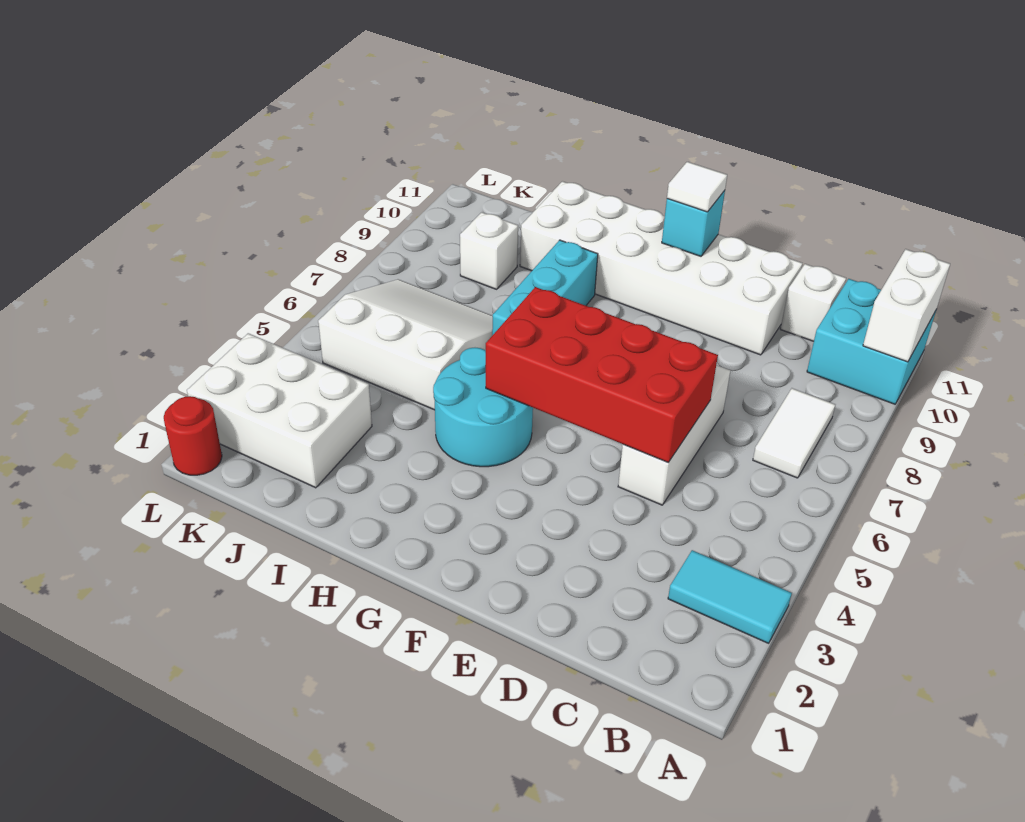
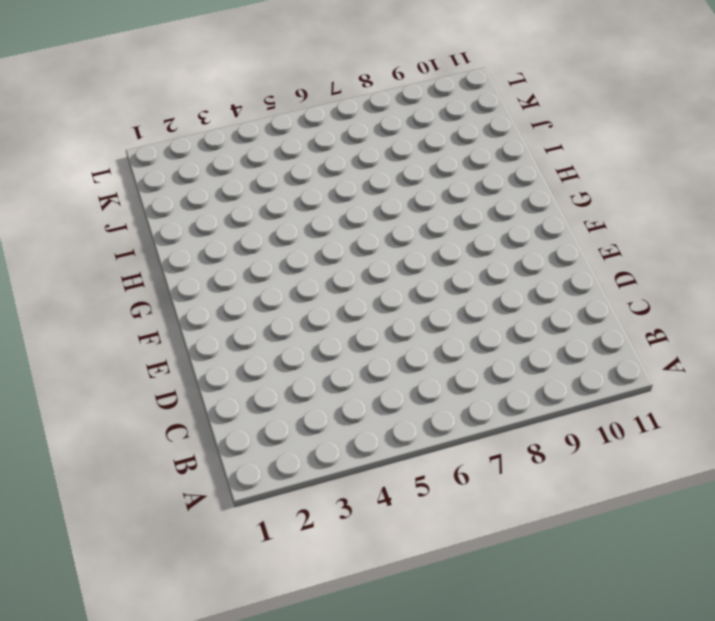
none -> cyan 1x2 tile [668,550,792,643]
none -> cyan 2x2 brick [807,279,936,404]
none -> white 1x2 tile [753,388,835,478]

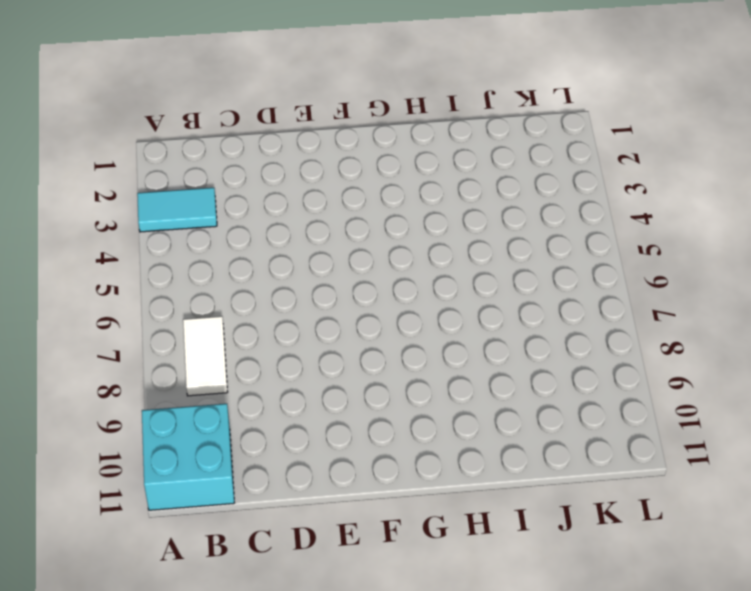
none -> white 1x1 brick [780,264,846,341]
none -> white 1x3 brick [618,365,730,505]
none -> white 2x6 brick [520,181,803,355]

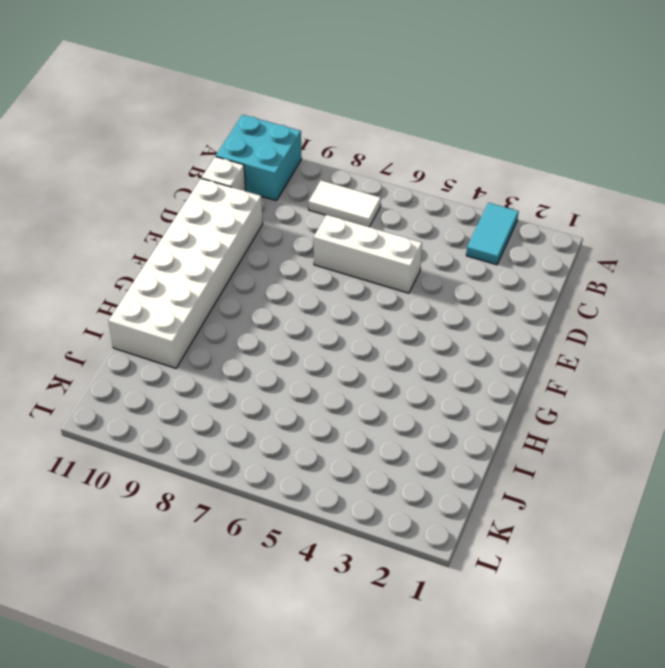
none -> cyan 2x2 round brick [433,348,533,467]
none -> cyan 1x3 brick [492,240,598,335]
none -> white 3x3 slope [318,279,493,410]

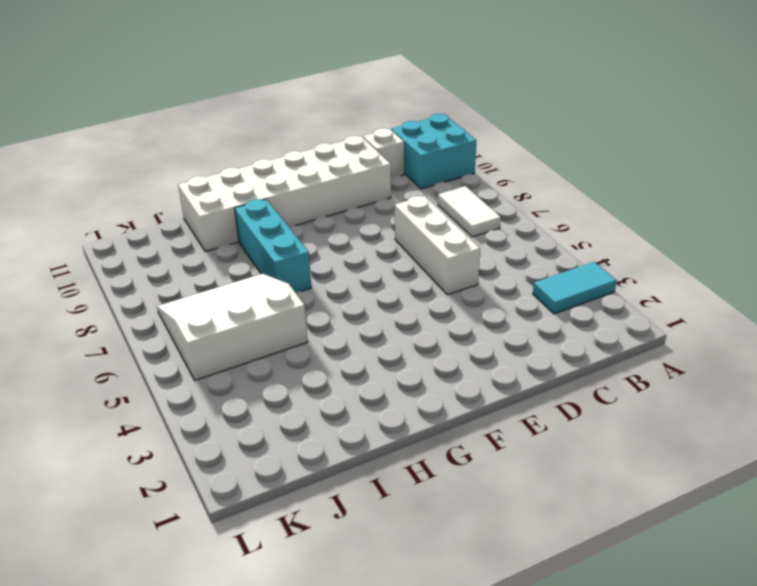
none -> cyan 2x2 round brick [433,348,533,467]
none -> white 2x3 brick [187,333,372,488]
none -> white 1x1 brick [460,212,518,289]

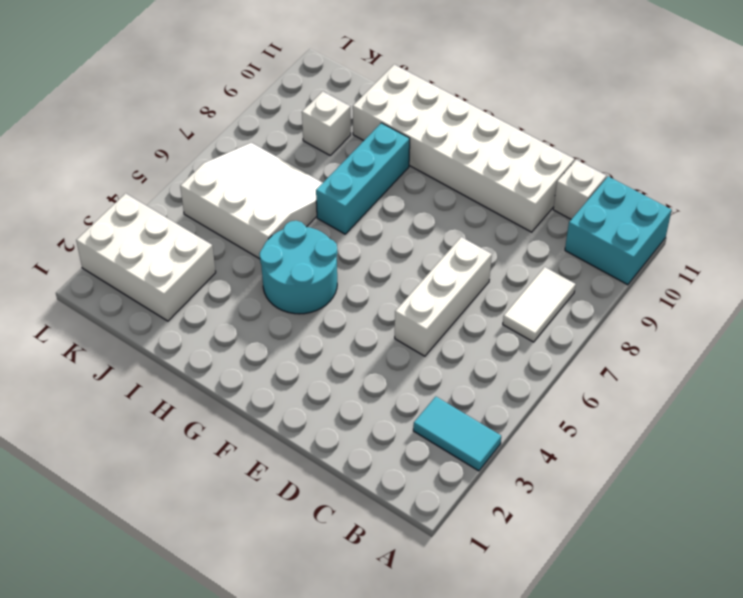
none -> red 1x1 round brick [164,396,222,475]
none -> white 1x2 brick [863,249,950,362]
none -> red 2x4 brick [486,287,718,462]

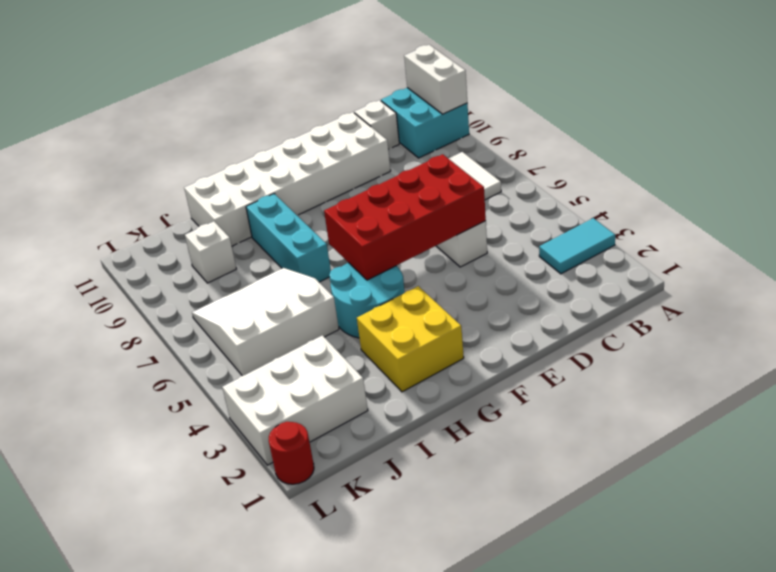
yellow 2x2 brick [357,286,464,392] -> none
none -> cyan 1x1 brick [662,191,725,256]
none -> white 1x1 tile [667,162,727,212]

